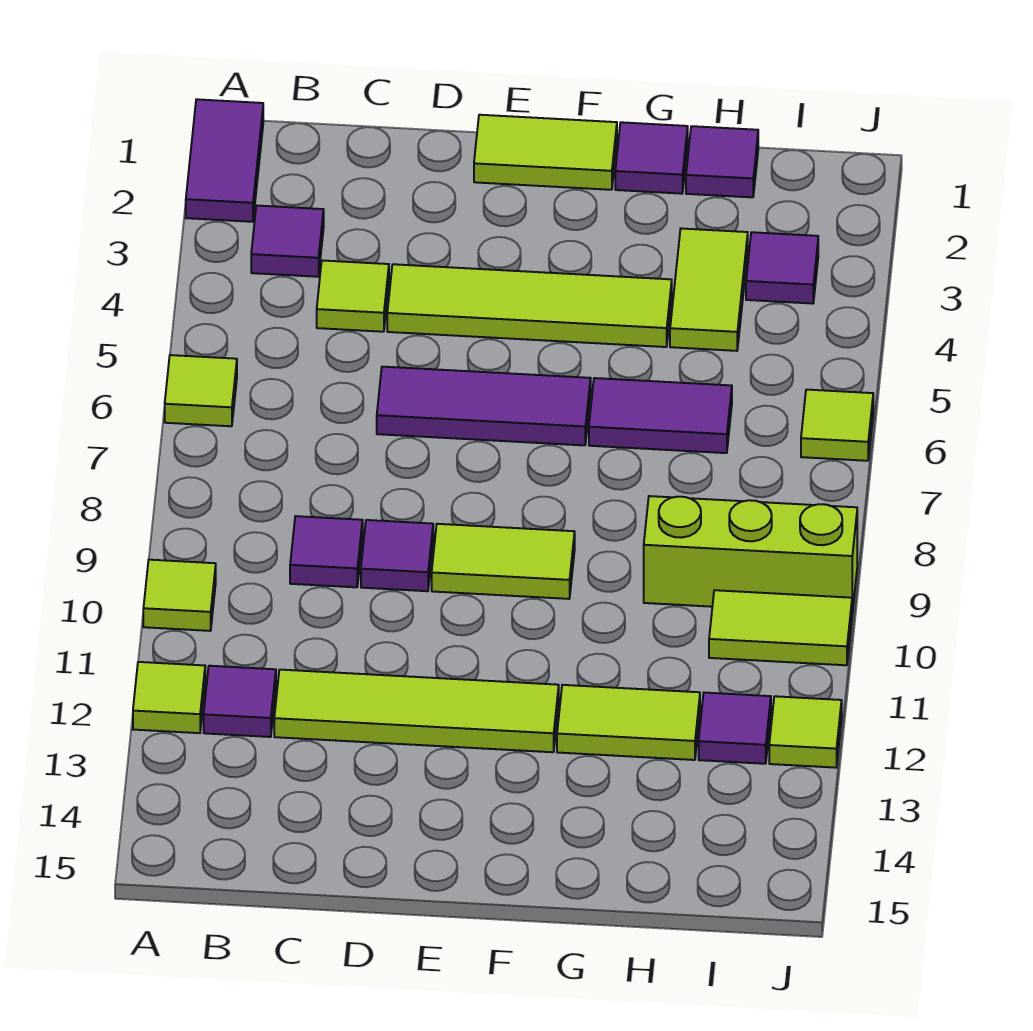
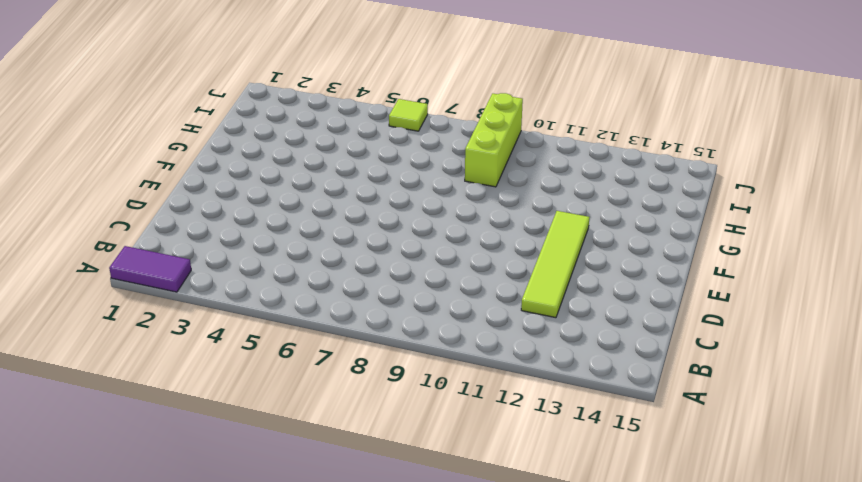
none -> lime 1x1 tile [165,355,237,426]
none -> lime 1x1 tile [143,560,216,631]
none -> lime 1x1 tile [133,662,205,733]

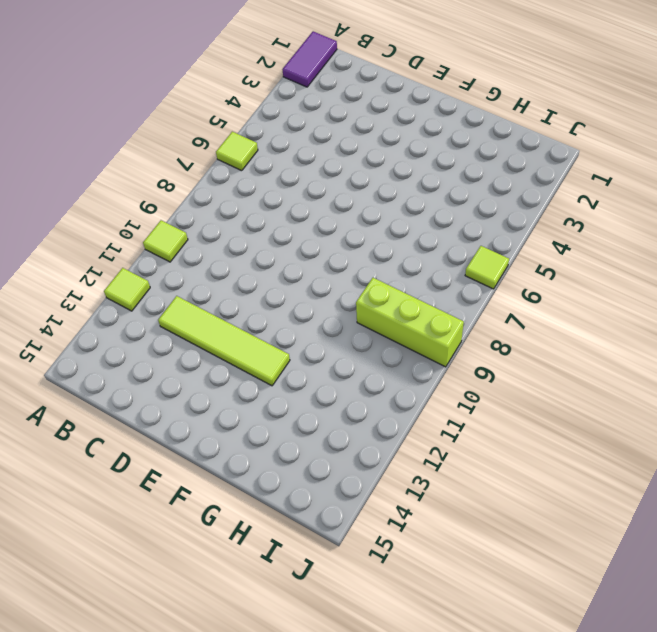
none -> purple 1x1 tile [251,206,324,277]
none -> purple 1x1 tile [204,666,276,737]
none -> lime 1x1 tile [317,260,389,332]

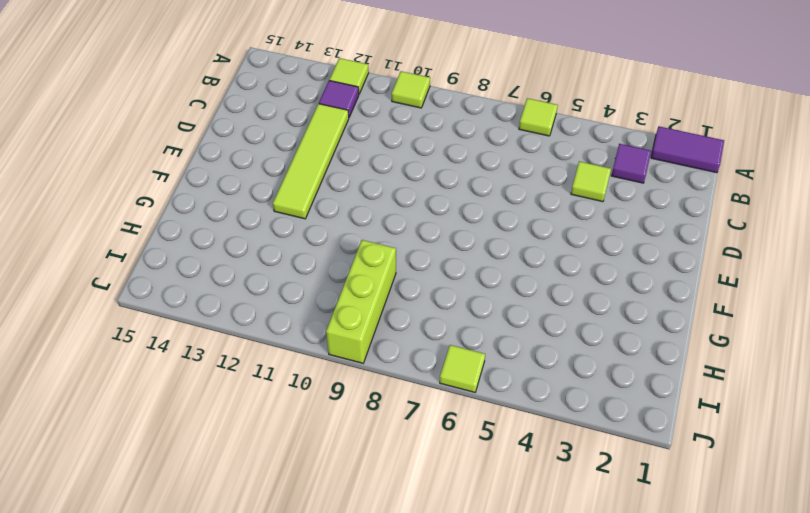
none -> purple 1x1 tile [290,516,363,587]
none -> lime 1x4 tile [387,264,672,347]
none -> purple 1x3 tile [377,367,591,445]

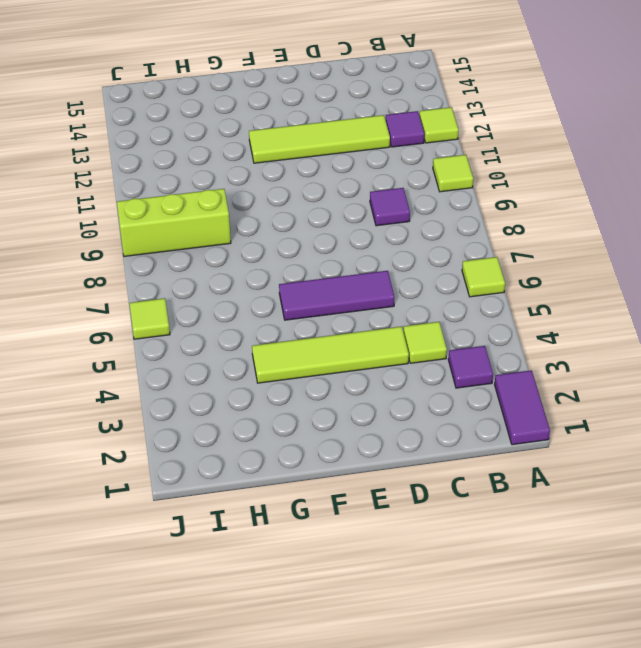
none -> purple 1x1 tile [361,520,433,591]
none -> lime 1x2 tile [474,115,617,190]
none -> lime 1x2 tile [432,524,575,599]

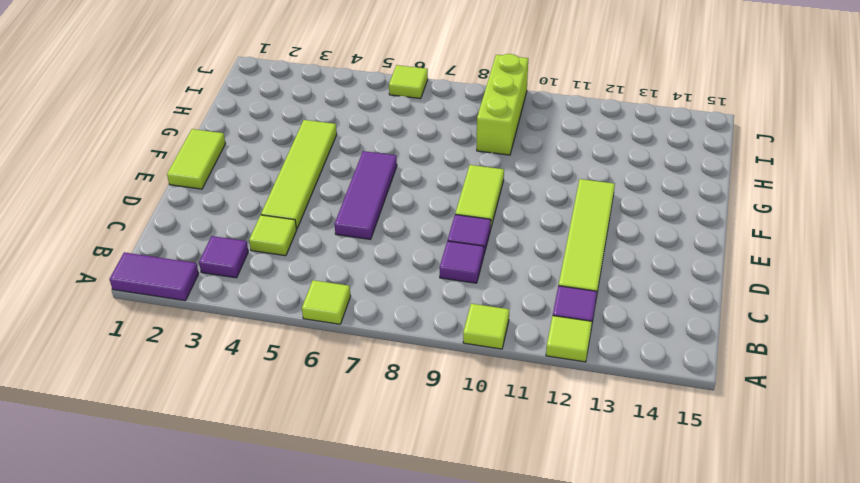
none -> purple 1x1 tile [615,122,688,194]
none -> purple 1x2 tile [589,378,732,453]
none -> lime 1x2 tile [557,685,700,760]

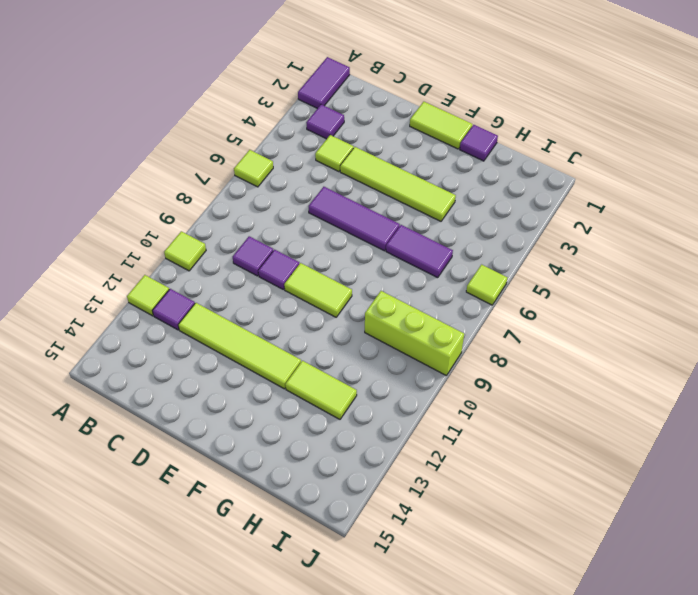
none -> purple 1x1 tile [686,126,758,197]
none -> lime 1x2 tile [670,228,748,351]
none -> purple 1x1 tile [746,232,818,304]

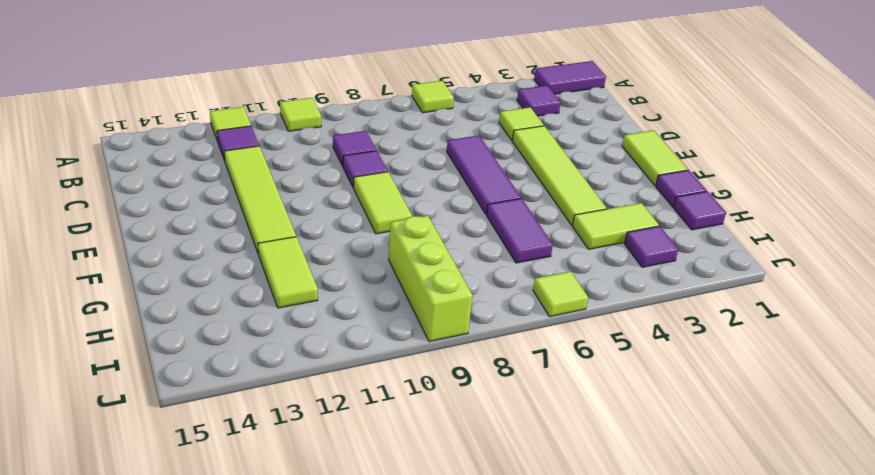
none -> lime 1x2 tile [709,590,852,665]
none -> purple 1x1 tile [699,693,771,764]
none -> lime 1x1 tile [769,696,842,768]

